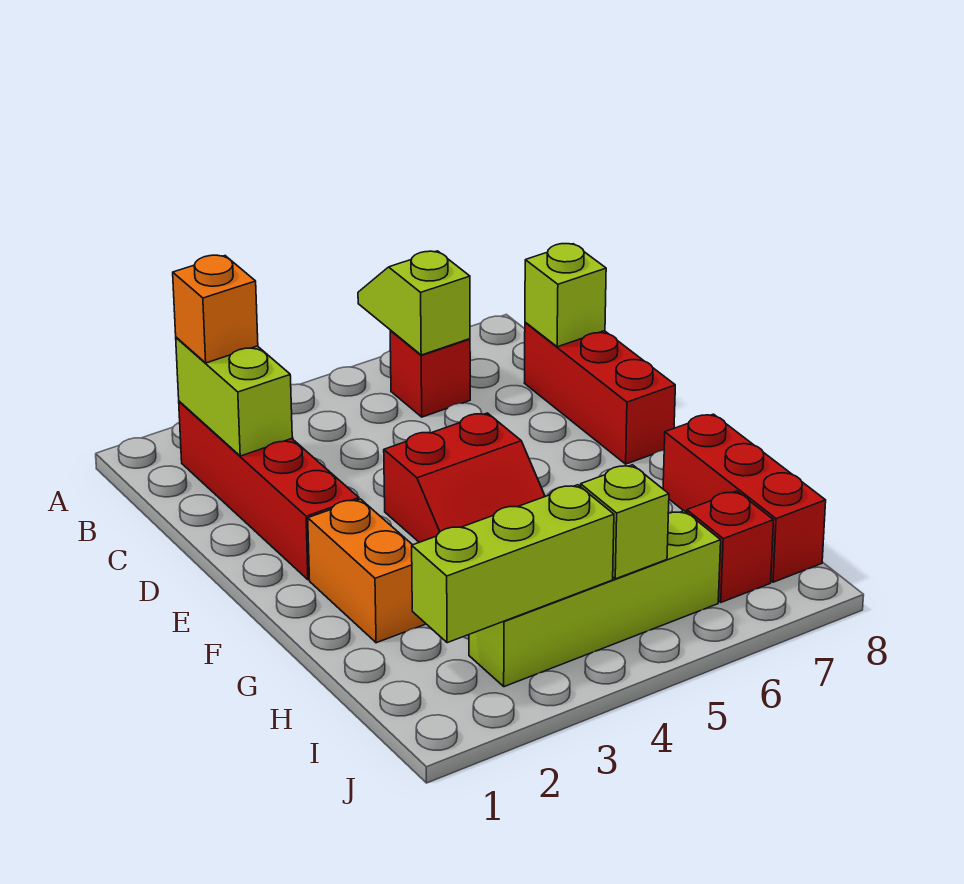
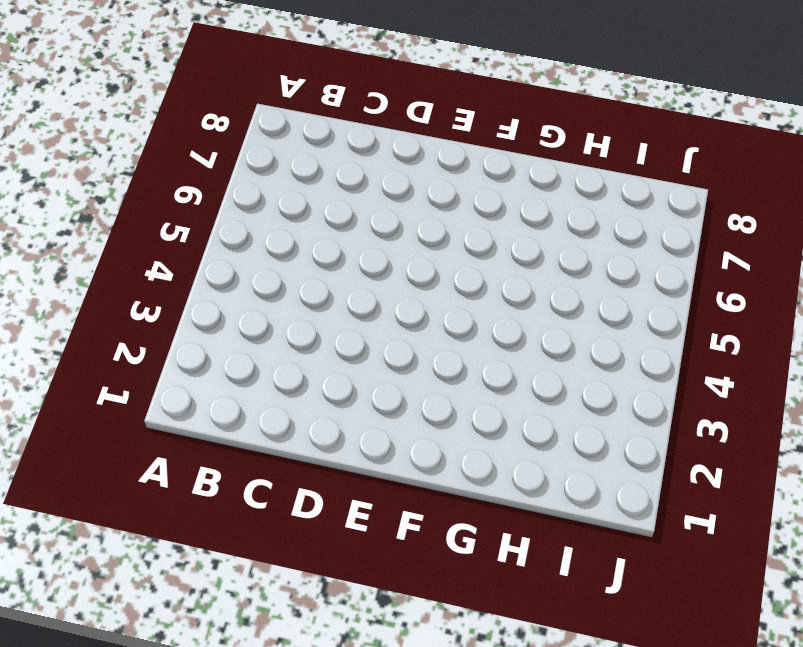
none -> red 1x4 brick [179,401,359,580]
none -> red 1x1 brick [390,331,470,417]
none -> red 1x3 brick [524,322,675,464]

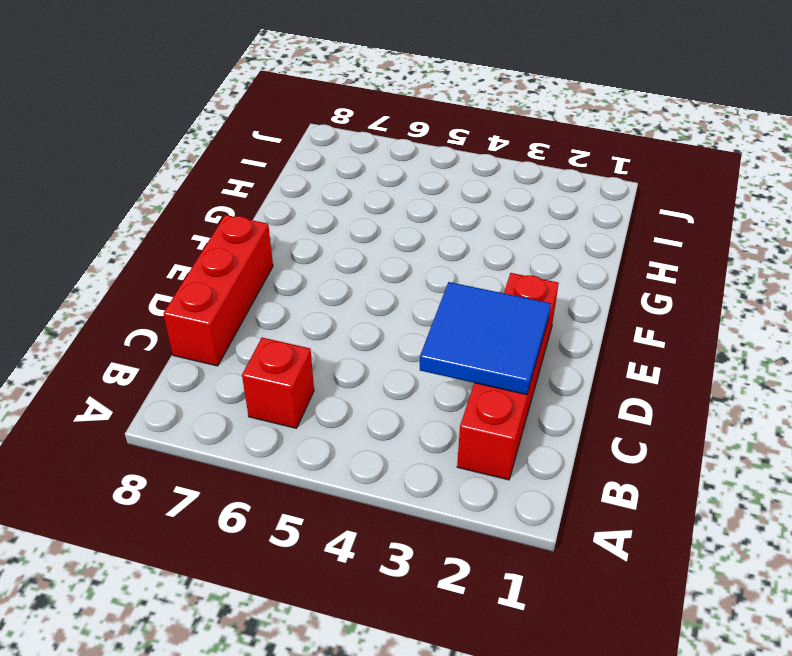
blue 2x2 tile [420,282,551,395] -> lime 1x2 brick [176,337,292,456]
none -> red 2x2 slope [384,413,545,542]
none -> orange 1x2 brick [308,499,426,643]
none -> red 1x3 brick [663,414,826,582]

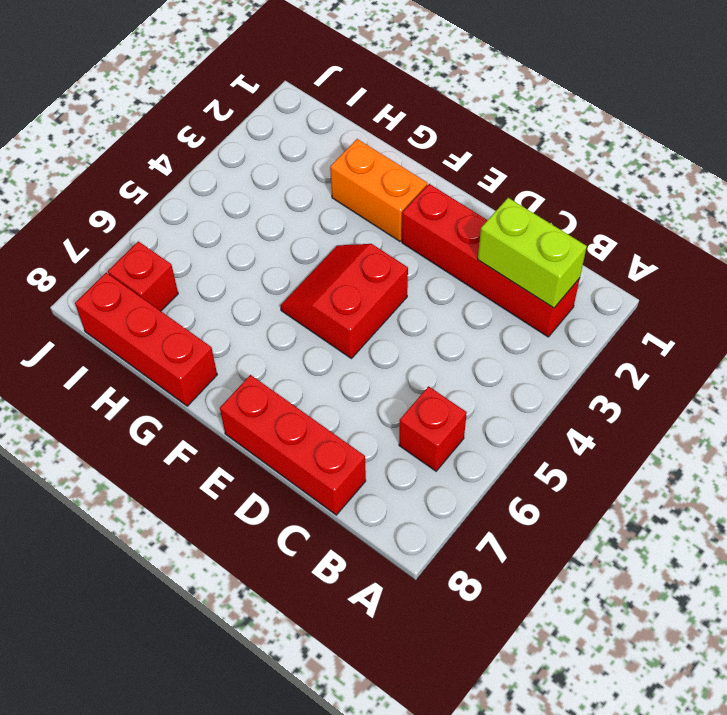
none -> lime 1x4 brick [469,511,721,687]
none -> lime 1x2 slope [358,251,470,355]
none -> lime 1x1 brick [525,244,606,347]

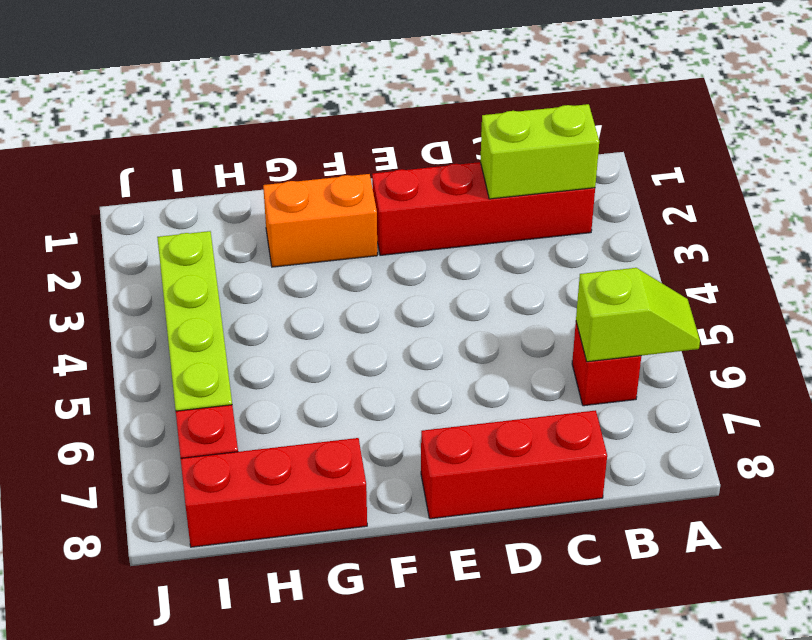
none -> red 2x2 slope [384,413,545,542]
none -> lime 1x1 brick [525,244,606,347]
none -> lime 1x3 brick [412,485,614,643]

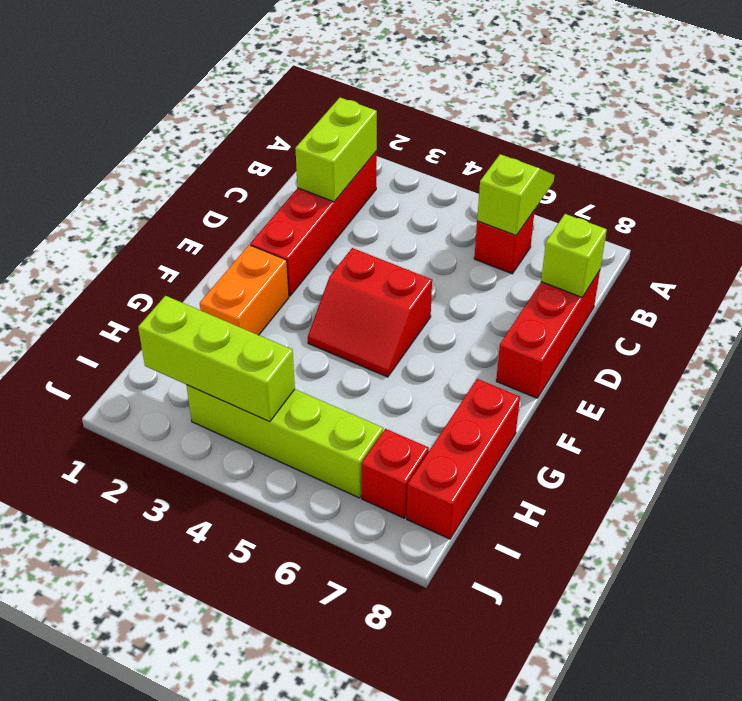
none -> lime 1x1 brick [580,465,669,579]
none -> orange 1x1 brick [173,255,258,363]

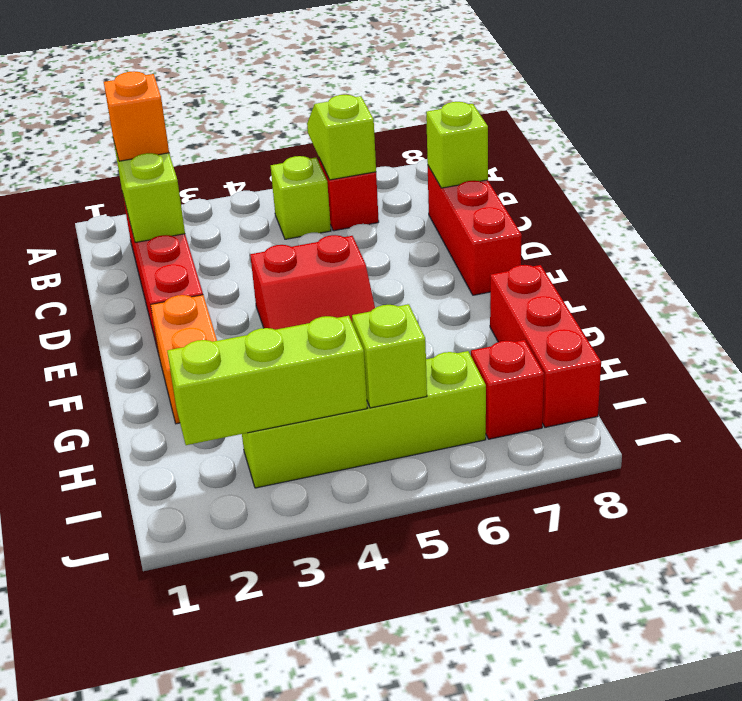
lime 1x1 brick [271,156,331,239] -> none

